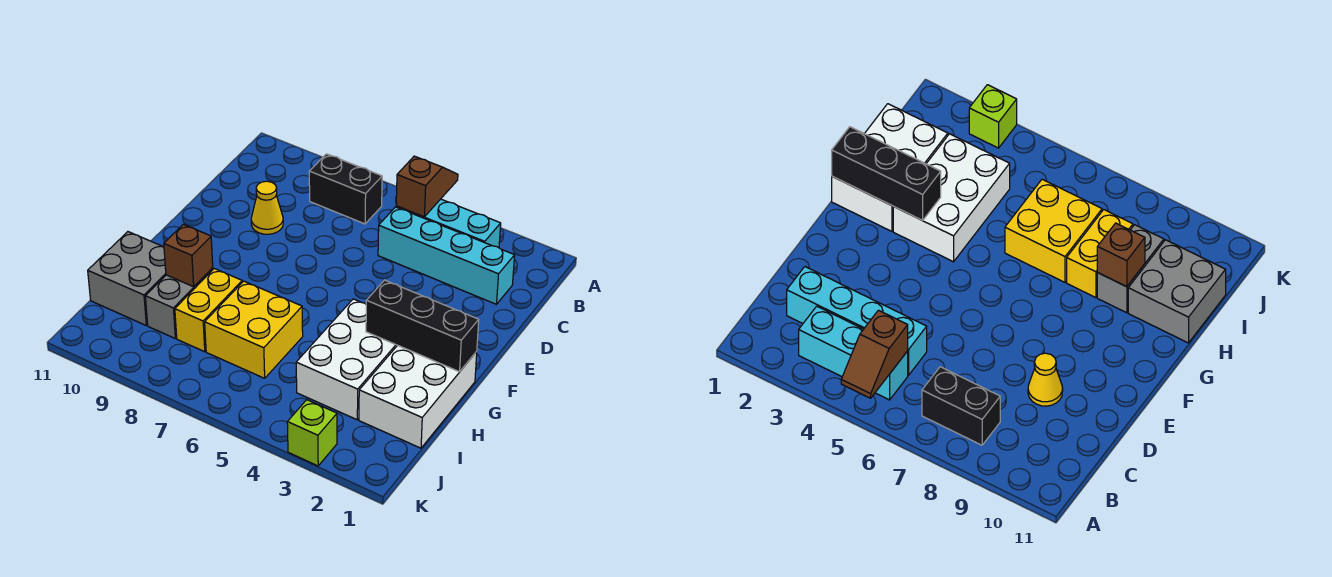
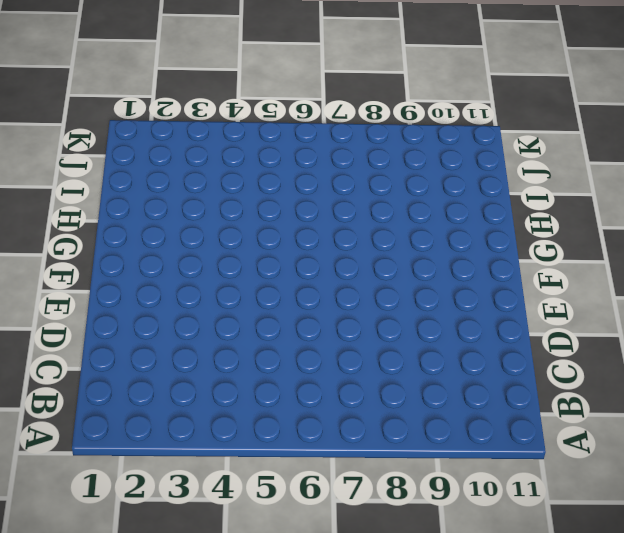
none -> cyan 1x3 brick [396,199,501,248]
none -> black 1x2 brick [309,154,382,224]
none -> cyan 1x4 brick [378,207,515,304]

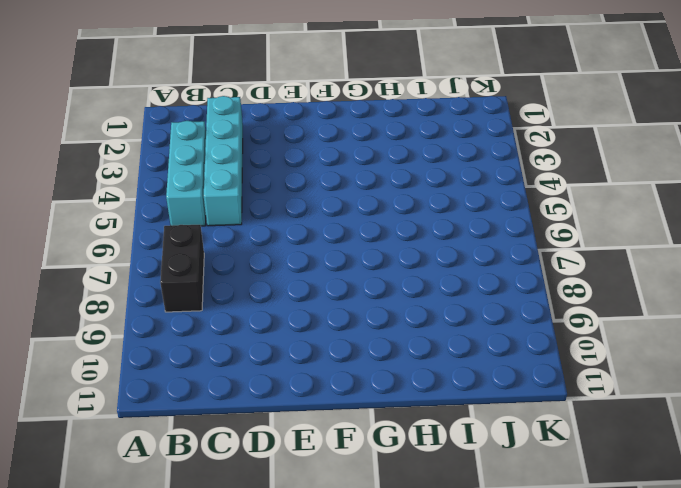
none -> yellow 1x1 cone [251,181,283,234]
none -> white 2x3 brick [359,345,477,448]
none -> white 2x3 brick [296,299,397,420]

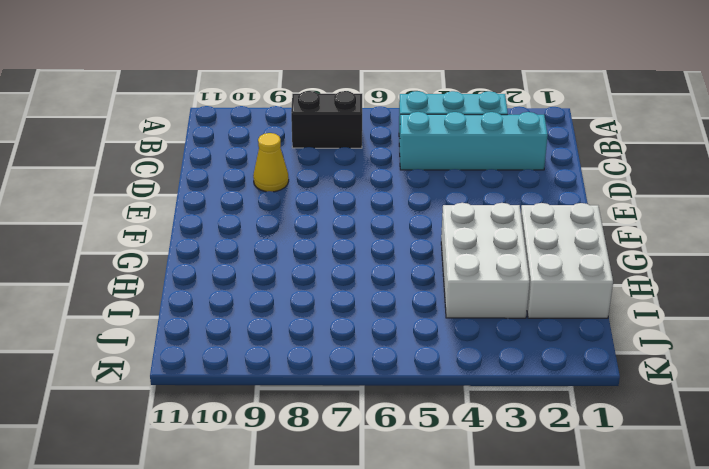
none -> yellow 2x2 brick [205,281,303,378]
none -> yellow 1x2 brick [175,269,242,352]
none -> grey 1x2 brick [145,268,213,338]

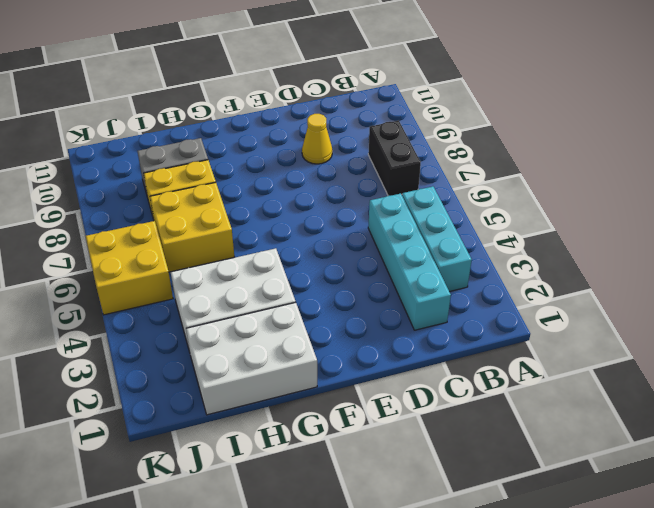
yellow 2x2 brick [86,221,173,315] -> none
none -> grey 2x2 brick [88,232,166,325]
none -> lime 1x1 brick [287,400,337,466]
none -> brown 1x2 slope [396,156,458,217]

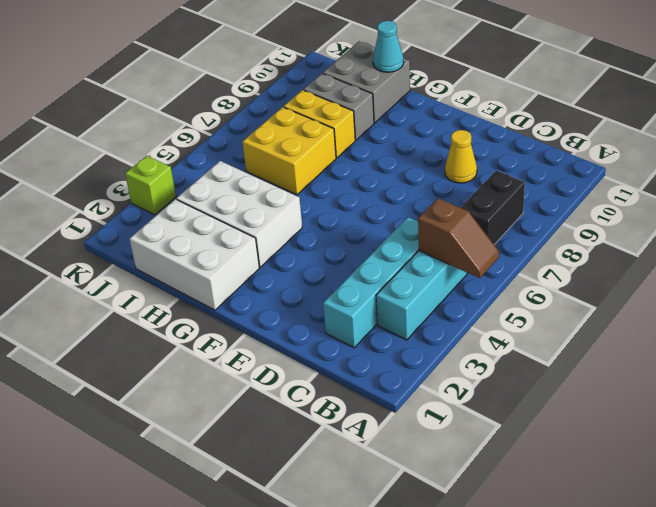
cyan 1x1 cone [373,21,404,72] -> none
none -> black 1x3 brick [366,280,479,372]
none -> brown 1x1 brick [164,224,213,287]

